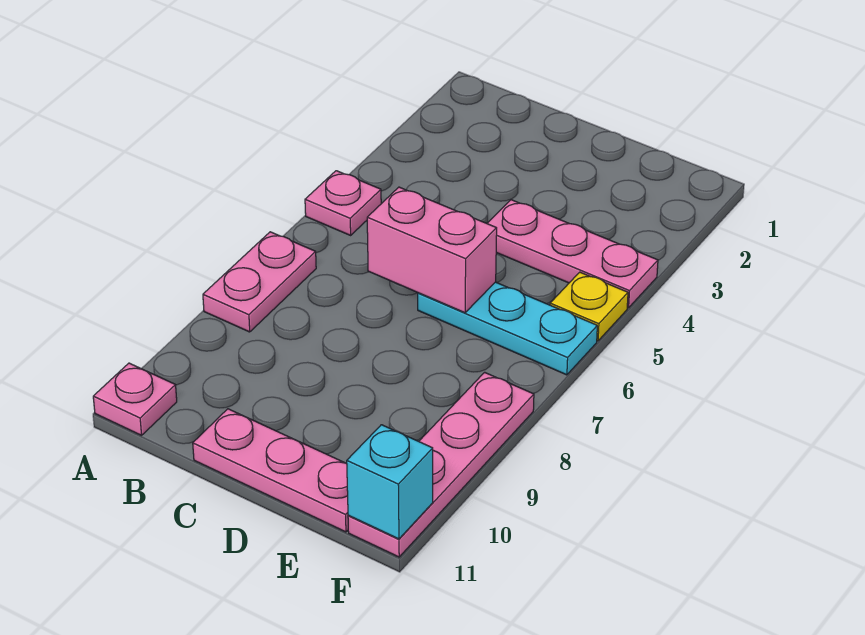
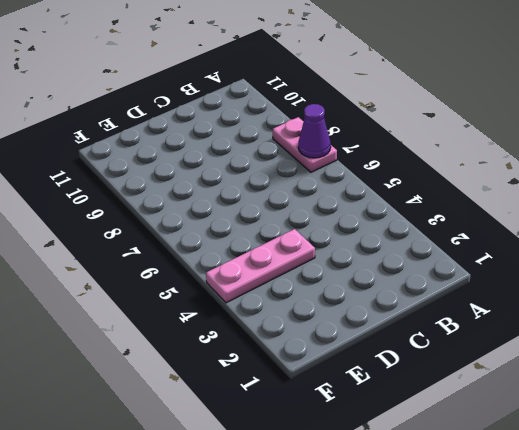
purple 1x1 cone [298,104,331,158] -> none
none -> pink 1x1 plate [305,171,381,235]
none -> pink 1x1 plate [93,363,177,435]

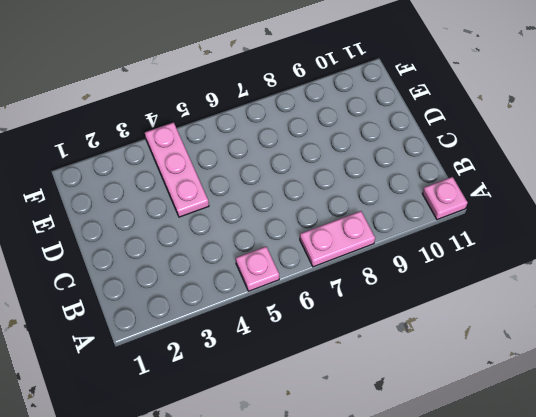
none -> pink 1x3 plate [193,409,348,532]
none -> cyan 1x3 plate [418,282,597,375]

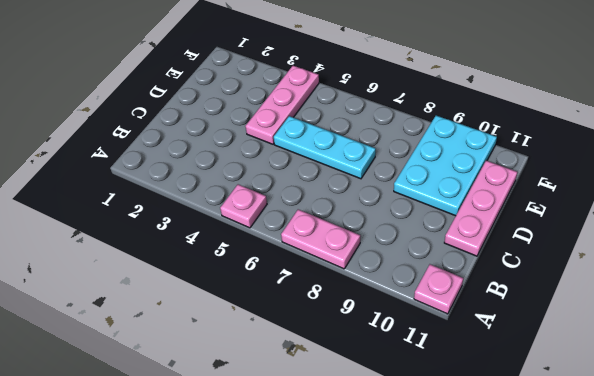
cyan 1x3 plate [274,116,376,179] -> cyan 1x3 plate turned to [418,282,597,375]
cyan 2x3 plate [394,116,497,216] -> pink 1x4 plate [348,372,534,557]
none -> yellow 1x1 plate [550,272,628,341]
none -> pink 1x2 brick [367,187,497,313]

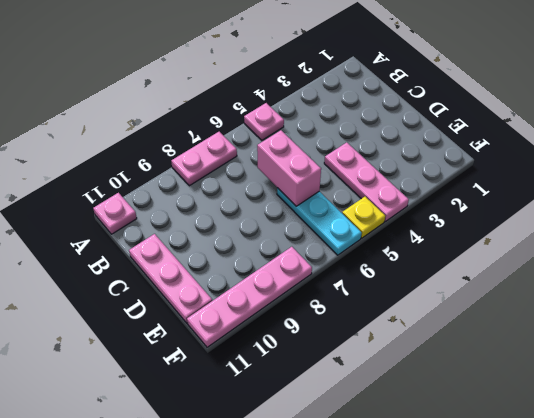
none -> cyan 1x1 brick [346,425,433,539]

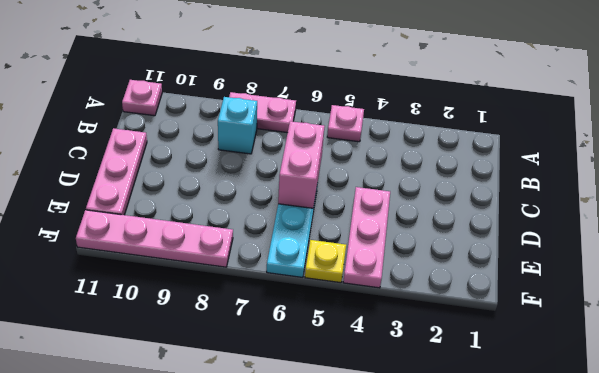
cyan 1x1 brick [218,97,257,154] -> cyan 1x1 brick moved to [346,425,433,539]

